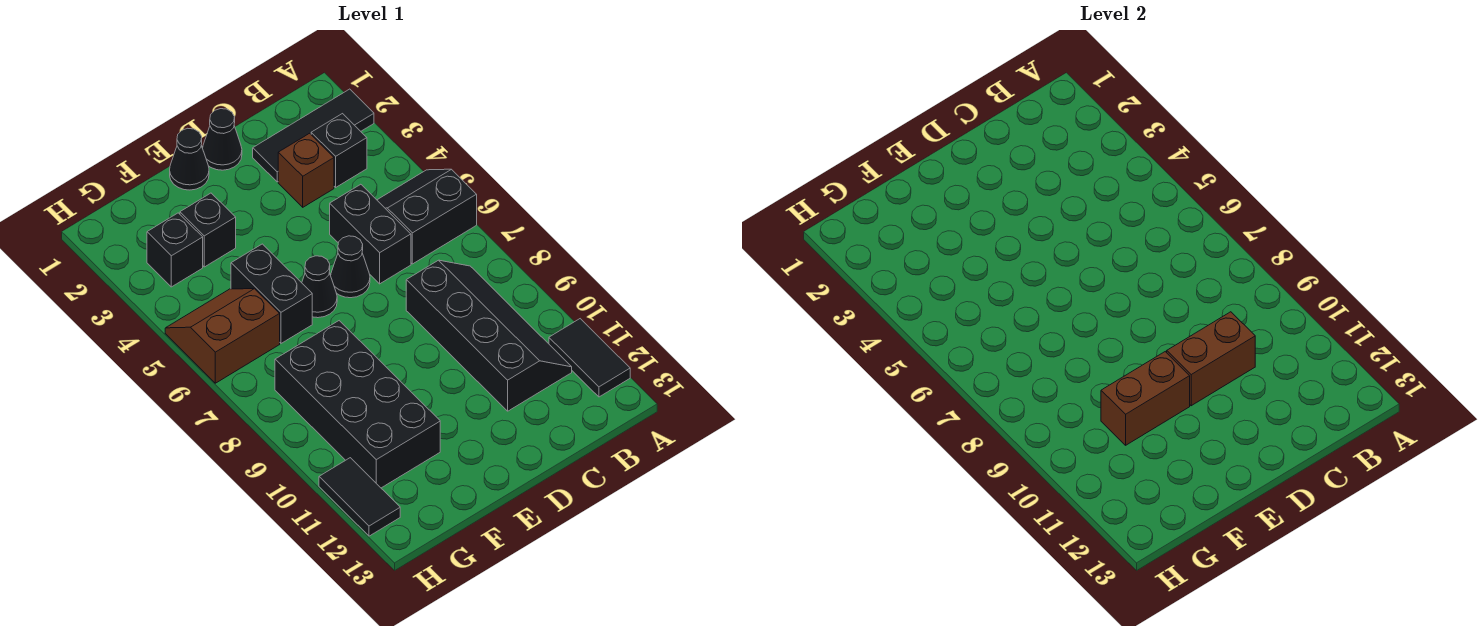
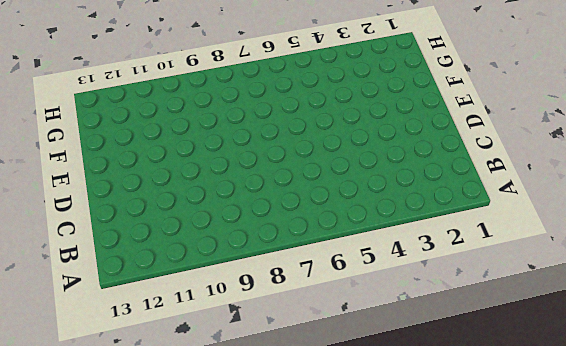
none -> black 1x3 tile [253,89,374,182]
none -> black 2x2 slope [377,169,477,264]
none -> black 1x2 tile [549,319,630,397]

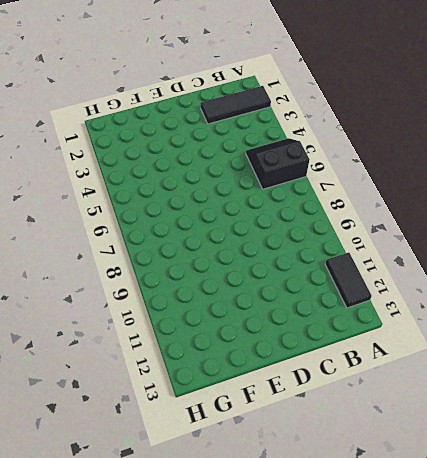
none -> black 1x1 brick [311,114,367,187]
none -> black 2x4 slope [406,260,572,411]
none -> brown 1x1 brick [278,133,334,207]

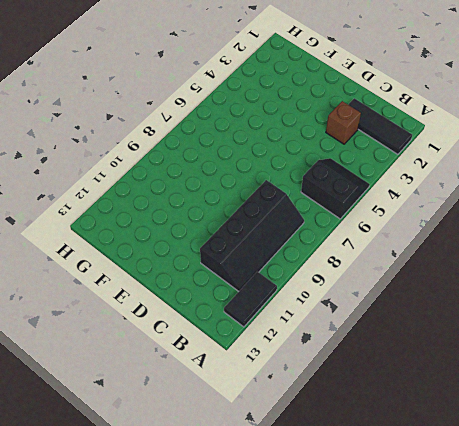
none -> black 1x1 brick [311,114,367,187]
none -> black 1x2 brick [330,184,411,284]
none -> black 1x1 cone [203,109,242,170]

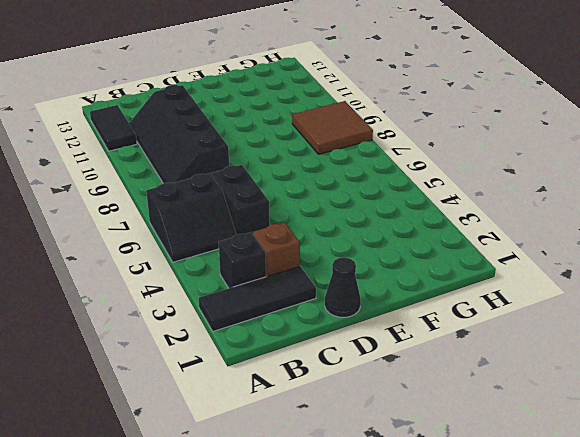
brown 2x2 tile [292,101,373,154] -> black 2x4 brick [275,321,440,488]
none -> black 1x1 cone [331,236,370,298]
none -> black 1x1 cone [170,128,209,190]
none -> black 1x1 cone [302,256,337,318]

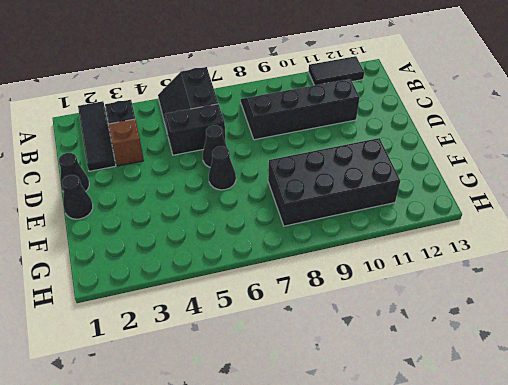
none -> black 1x1 brick [180,193,236,267]
none -> black 1x2 brick [231,244,312,343]
none -> black 1x1 brick [147,213,203,287]

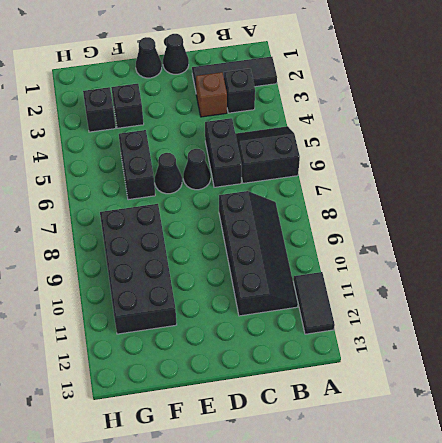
none -> brown 2x2 slope [165,289,280,383]
none -> black 1x2 tile [319,458,400,536]
none -> brown 1x2 brick [1167,312,1255,406]

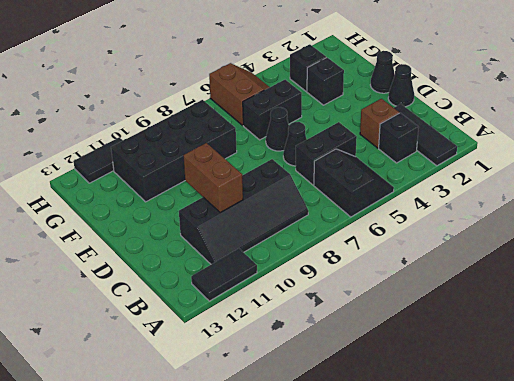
none -> brown 1x2 brick [1101,352,1190,445]

